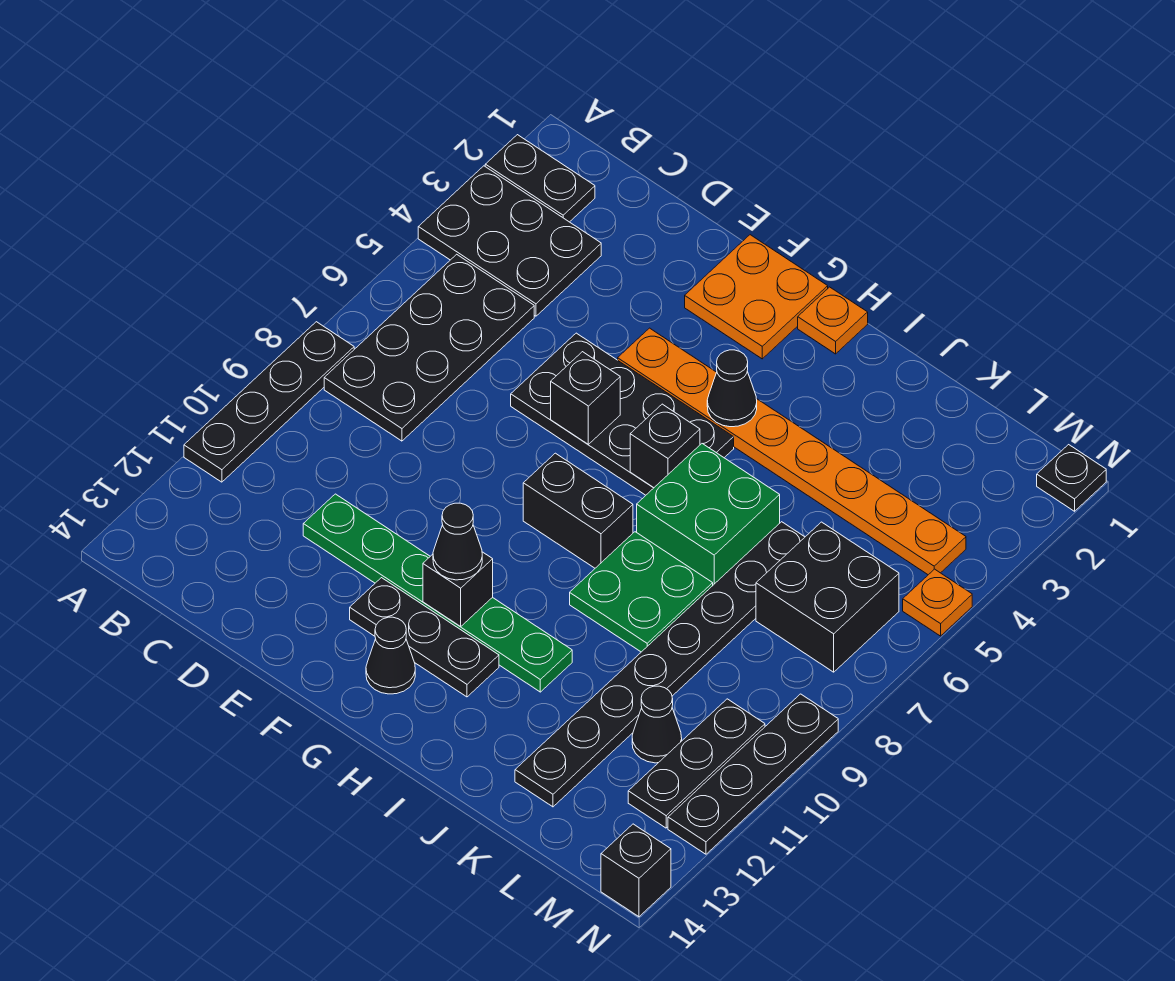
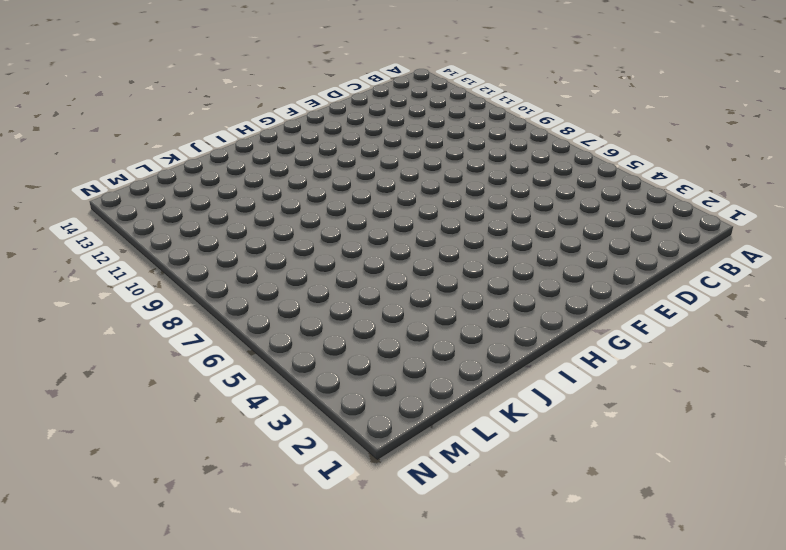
none -> black 1x2 plate [485,135,595,222]
none -> black 2x3 plate [418,166,601,316]
none -> black 1x4 plate [184,322,354,482]

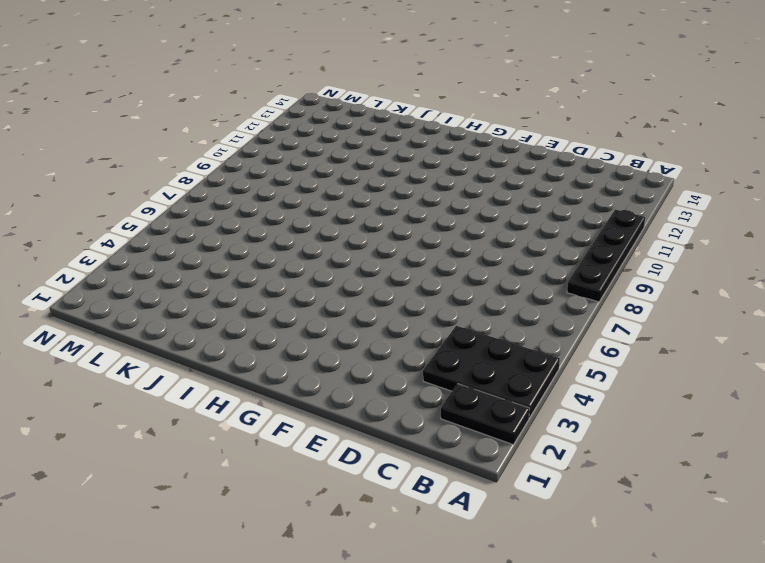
none -> black 2x4 plate [324,254,534,441]
none -> green 1x6 plate [303,494,572,692]
none -> black 2x4 plate [511,333,734,495]

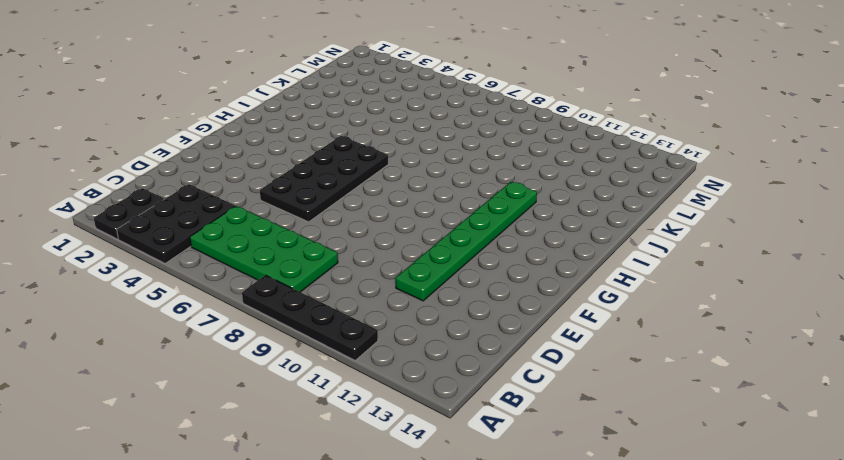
green 2x4 plate [190,206,338,292] -> black 2x4 plate [324,254,534,441]
none -> orange 2x2 plate [685,235,828,359]
none -> orange 1x8 plate [618,328,966,575]
none -> black 1x3 plate [350,578,499,697]

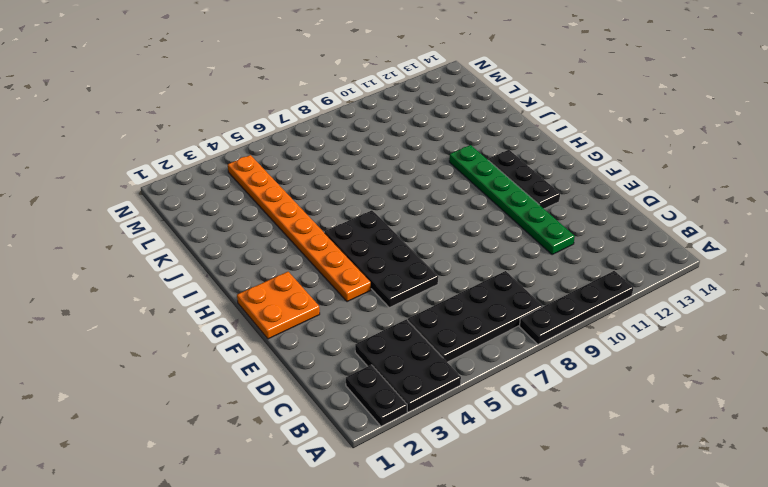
none -> black 1x2 brick [523,453,633,568]
none -> black 1x1 cone [366,617,415,694]
none -> orange 1x1 plate [798,287,868,354]

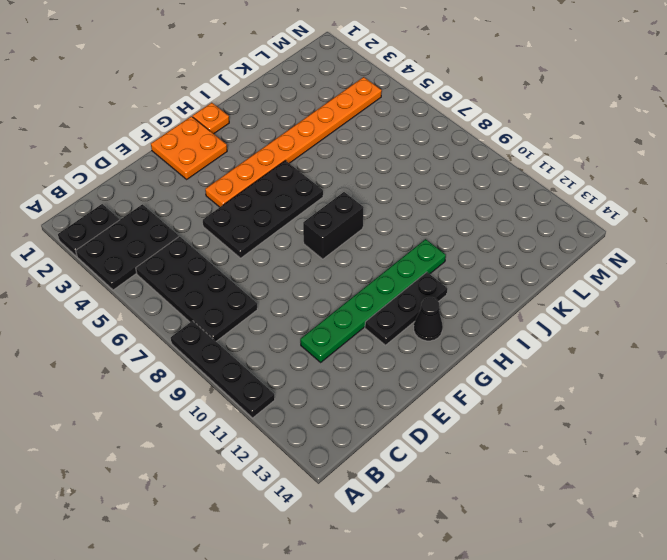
none -> green 2x2 brick [637,444,780,585]
none -> green 2x2 plate [570,532,713,652]
none -> black 1x8 plate [515,522,805,807]

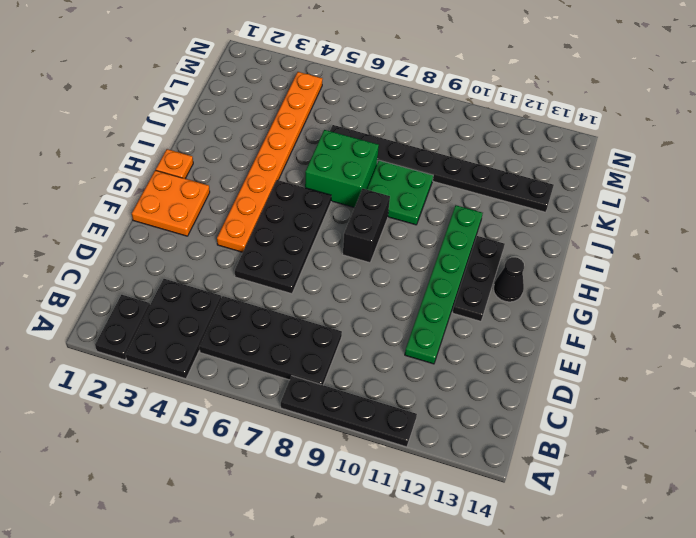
none -> black 2x2 brick [756,522,899,672]
none -> black 1x1 cone [632,686,682,763]
none -> black 1x3 plate [628,699,765,828]

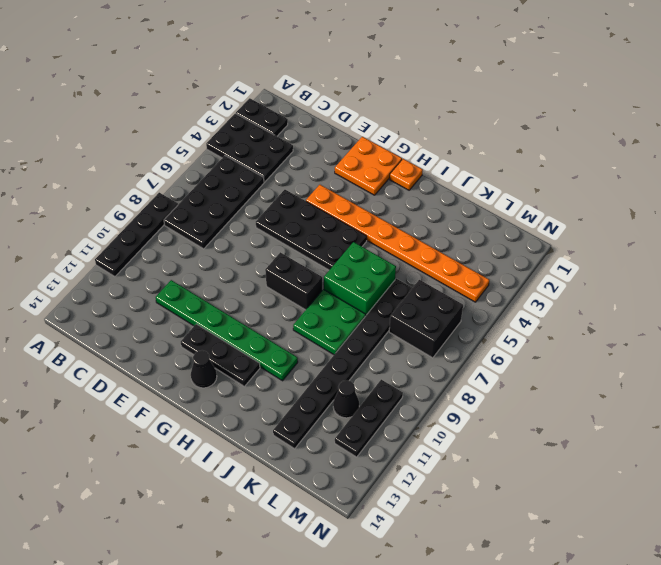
none -> black 1x1 plate [1037,445,1106,511]
none -> orange 1x1 plate [903,569,972,636]
none -> black 1x4 plate [668,694,838,854]

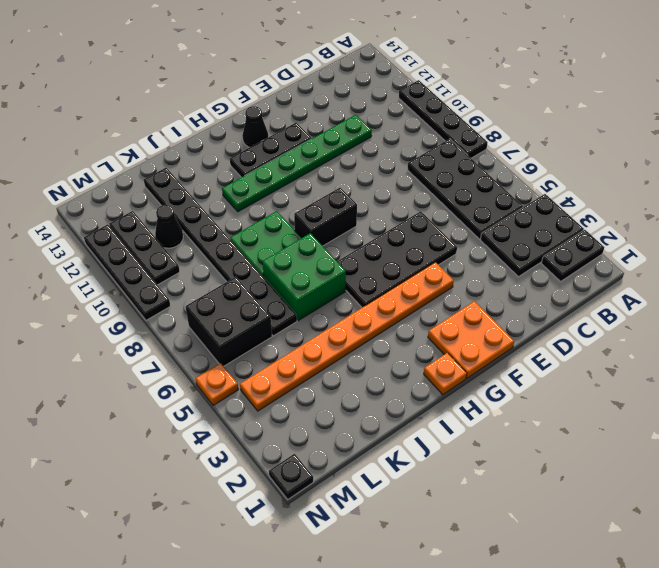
none -> black 1x1 brick [601,824,671,917]
none -> black 1x1 brick [551,352,620,444]
none -> black 1x1 brick [423,552,493,627]

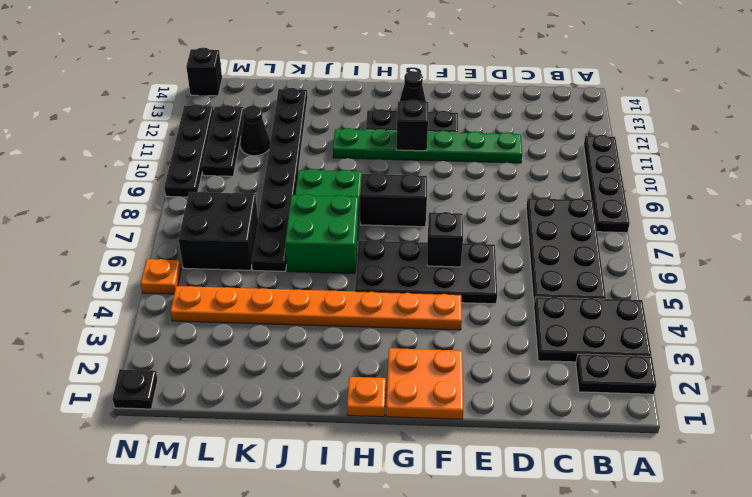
none -> black 1x1 cone [707,350,757,427]
none -> black 1x1 brick [630,404,700,488]
none -> black 1x1 cone [433,503,482,580]

